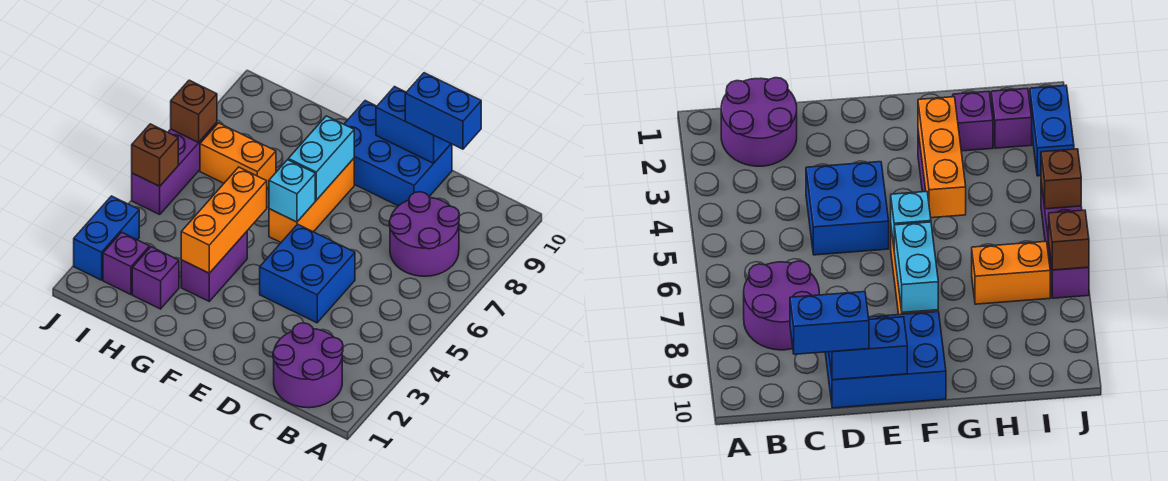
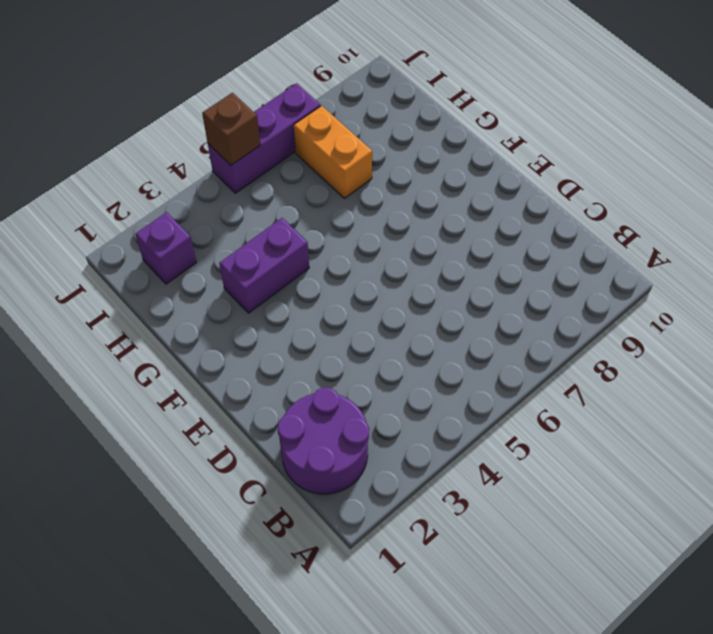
none -> purple 2x2 round brick [389,192,459,276]
none -> blue 2x2 brick [260,224,355,323]
none -> blue 2x3 brick [344,101,452,206]

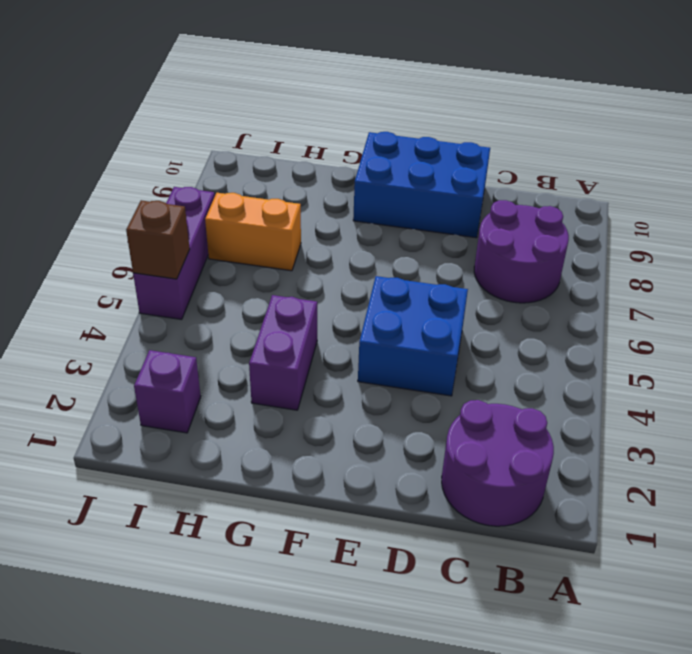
none -> orange 1x3 brick [269,159,354,242]
none -> purple 1x1 brick [132,247,179,309]
none -> blue 1x2 brick [74,196,139,280]

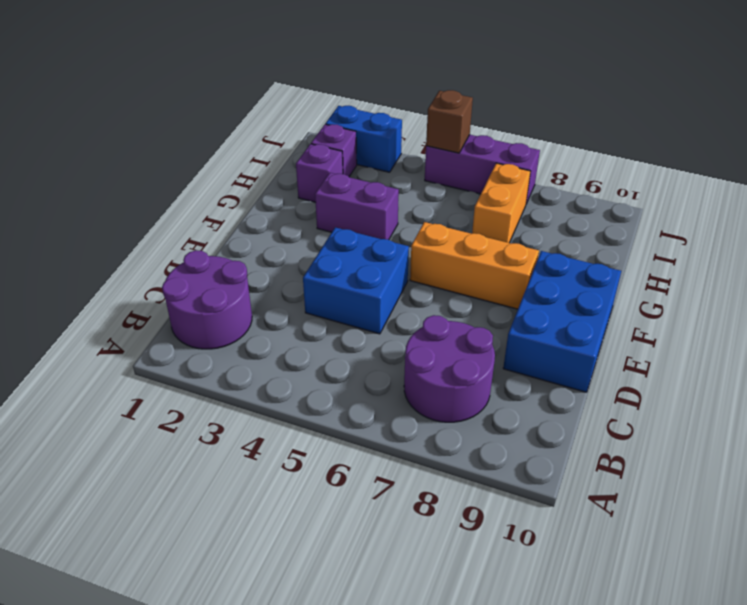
none -> blue 1x2 brick [376,87,451,163]
none -> cyan 1x1 brick [269,160,315,222]
none -> cyan 1x2 brick [288,116,354,200]

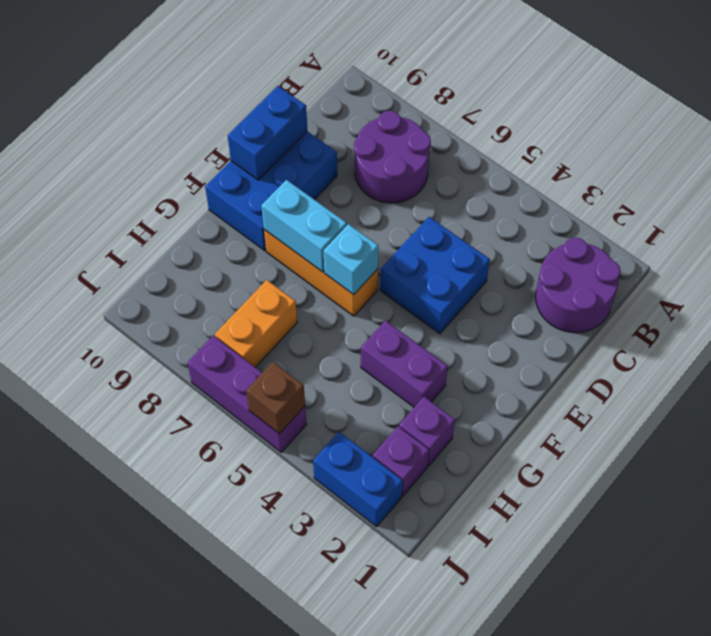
none -> orange 1x3 brick [181,167,267,273]
none -> brown 1x1 brick [171,80,217,142]
none -> blue 1x2 brick [405,73,481,149]

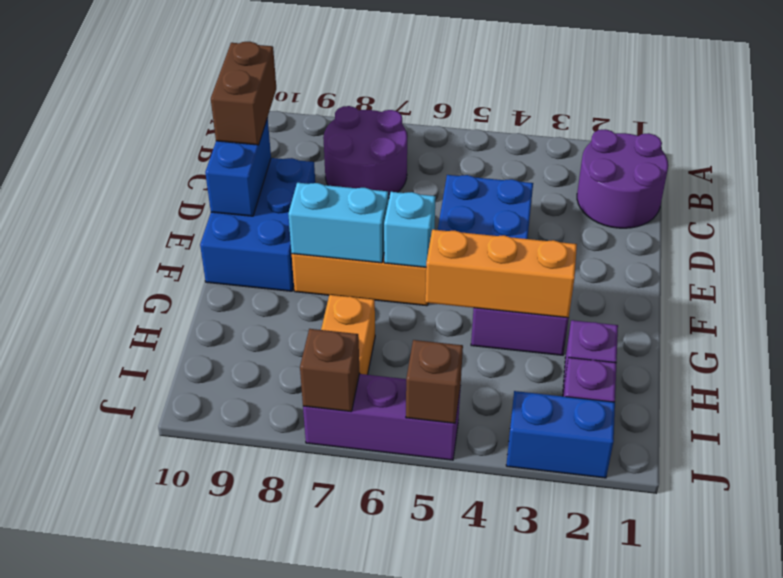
brown 1x2 brick [211,42,276,145] -> blue 1x2 brick [405,73,481,149]

